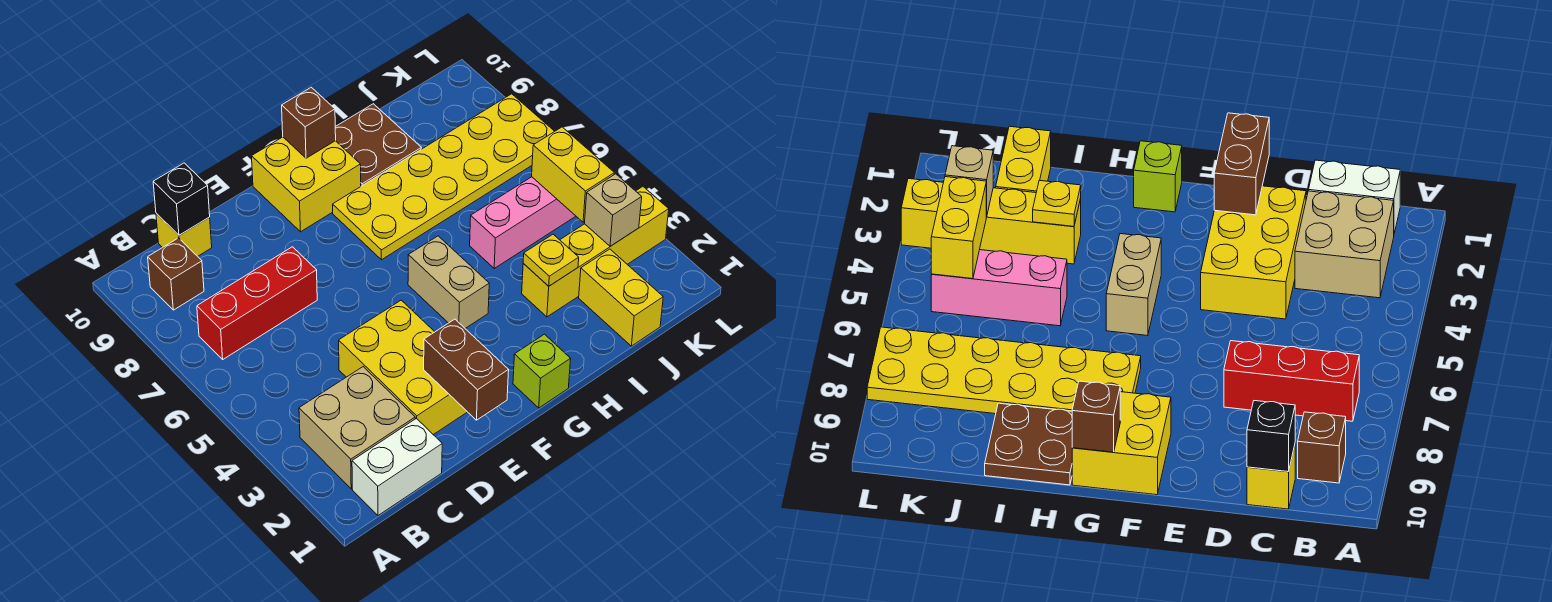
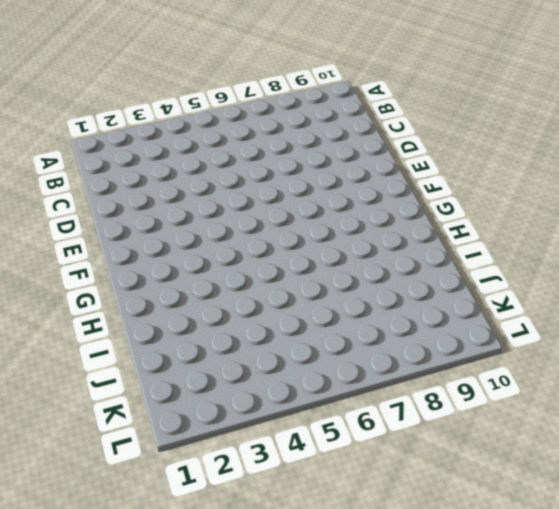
none -> white 1x2 brick [352,418,442,515]
none -> tan 2x2 brick [299,367,415,489]
none -> red 1x3 brick [197,247,317,359]

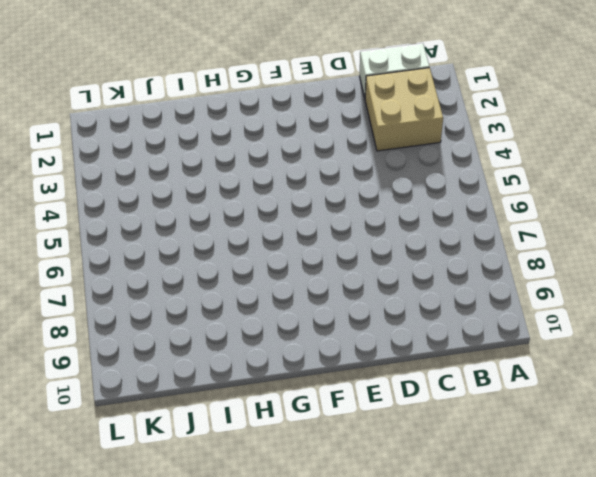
none -> red 1x3 brick [197,247,317,359]
none -> brown 1x1 brick [148,238,204,310]
none -> yellow 1x1 brick [156,213,212,256]

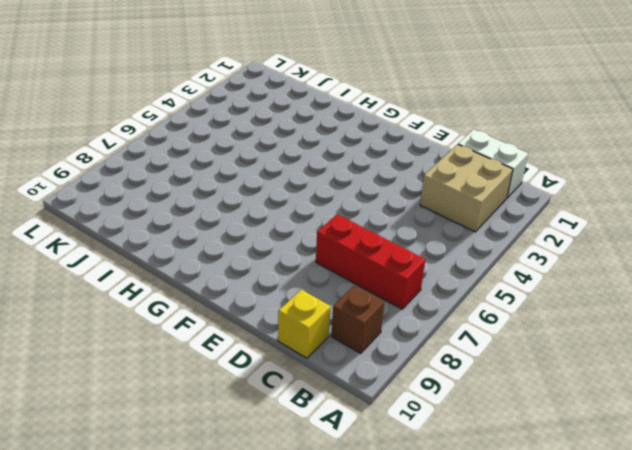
none -> yellow 2x3 brick [339,300,467,435]
none -> yellow 2x2 brick [252,137,361,232]
none -> lime 1x1 brick [513,334,571,408]

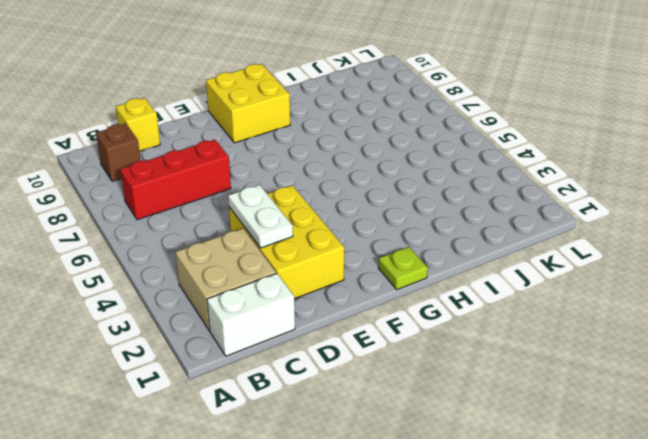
white 1x2 plate [228,185,293,248] -> none
lime 1x1 plate [378,247,428,290] -> lime 1x1 brick [513,334,571,408]
none -> tan 1x2 brick [408,236,489,328]
none -> yellow 2x6 plate [333,94,555,260]
none -> brown 2x2 plate [335,104,421,186]

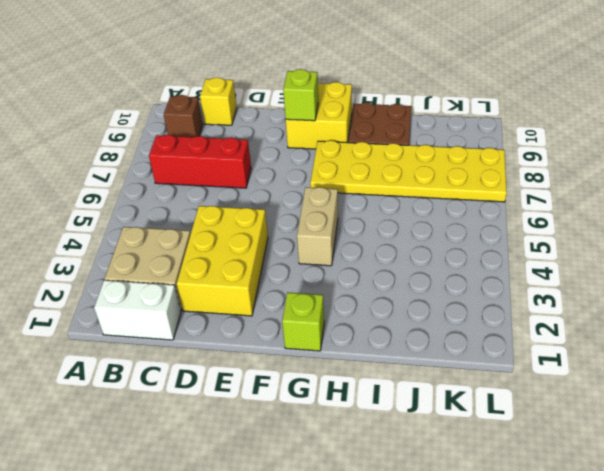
lime 1x1 brick [283,69,318,121] -> none
none -> yellow 1x4 brick [522,187,669,317]
none -> pink 1x3 brick [470,177,576,268]
none -> yellow 1x2 brick [579,249,663,346]

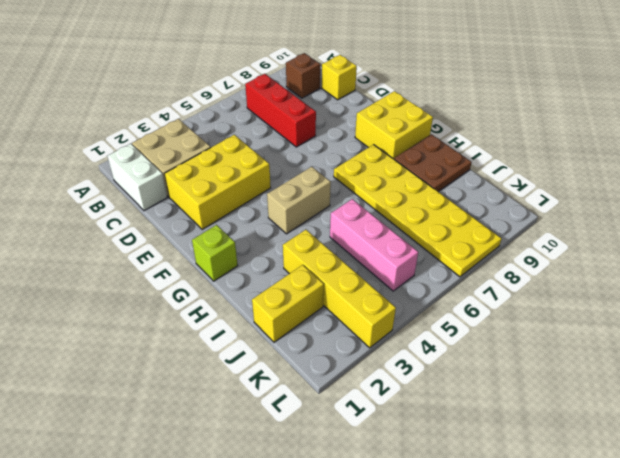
none -> black 1x1 brick [153,163,210,235]
none -> brown 1x2 brick [424,319,509,420]
none -> brown 1x1 brick [282,87,336,158]

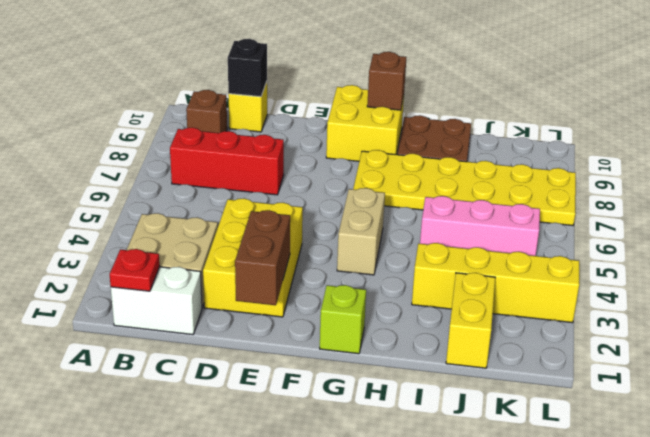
red 1x1 plate [110,249,160,291] -> none
none -> yellow 1x1 plate [523,234,579,286]
none -> tan 1x1 brick [585,174,642,246]
none -> yellow 1x2 brick [532,127,614,222]

